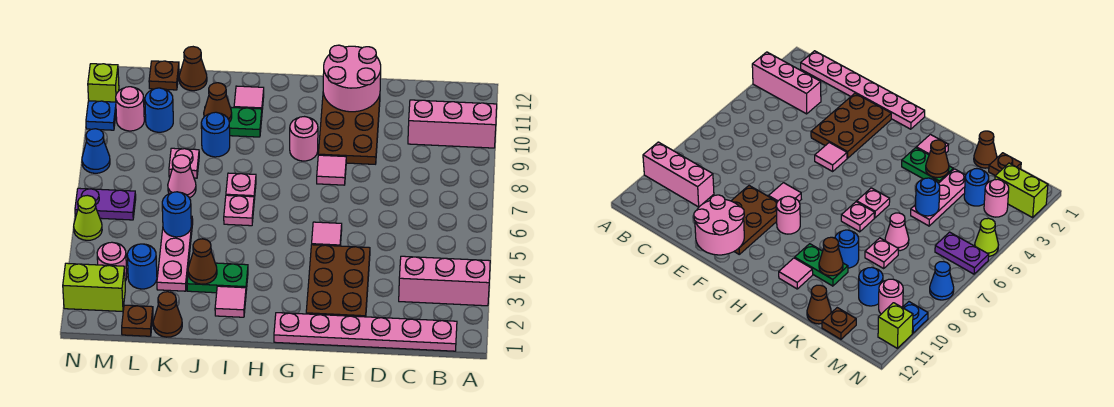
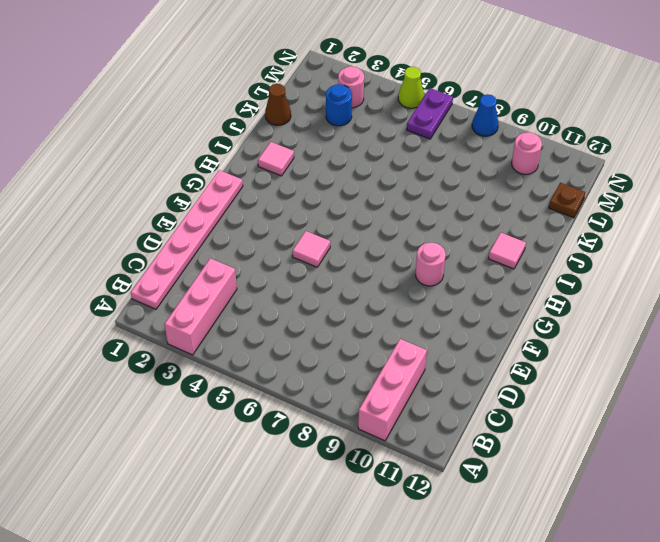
none -> brown 2x3 plate [306,245,370,317]
none -> brown 2x3 plate [318,93,380,164]
none -> pink 1x1 tile [317,155,346,185]
none -> green 1x2 plate [187,262,248,293]

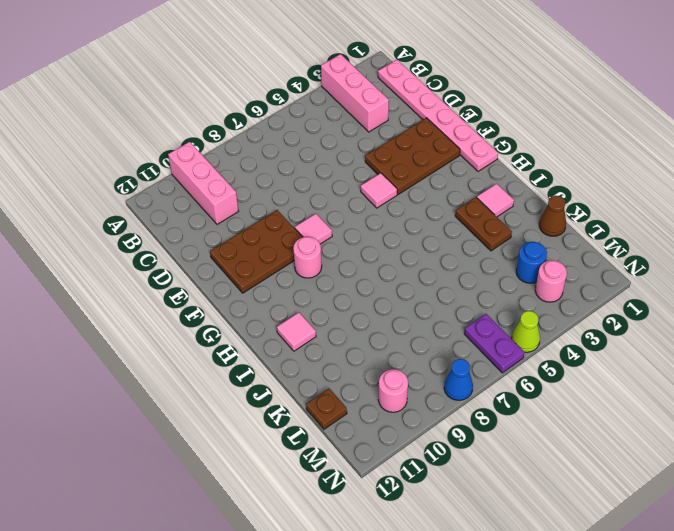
brown 1x2 plate [455,197,512,251] -> green 1x2 plate [187,262,248,293]
none -> pink 1x1 plate [224,195,254,226]
none -> pink 1x1 plate [226,173,256,200]
none -> green 1x2 plate [229,107,262,137]
none -> blue 1x1 round brick [201,112,230,157]

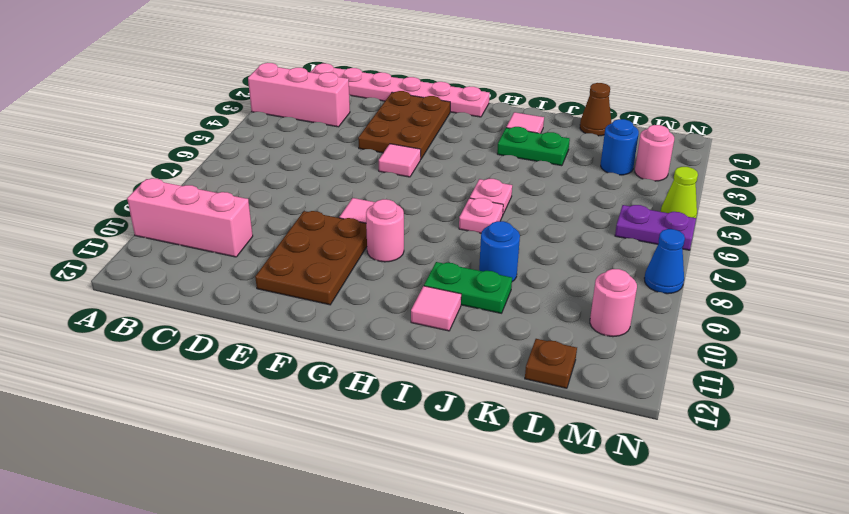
none -> pink 1x3 plate [157,216,193,291]
none -> pink 1x1 cone [168,155,196,198]
none -> pink 1x1 plate [169,148,199,178]
none -> brown 1x1 cone [179,47,207,91]

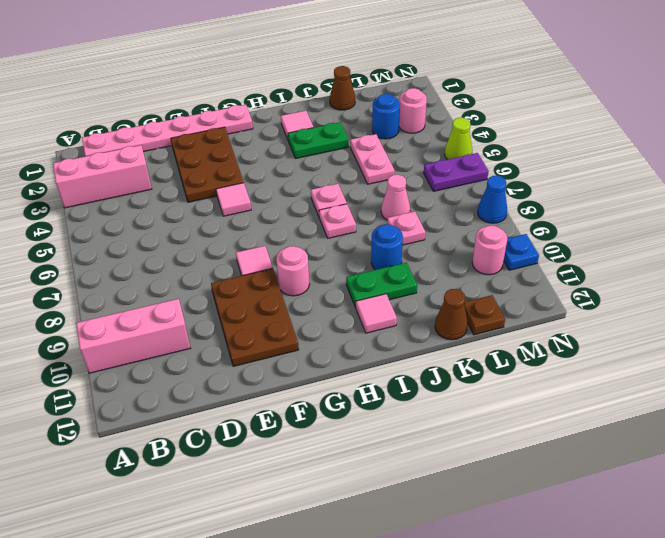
pink 1x2 plate [350,134,395,184] -> pink 1x3 plate [157,216,193,291]
none -> brown 1x1 plate [122,305,153,336]
none -> blue 1x1 round brick [145,88,173,132]
none -> lime 1x2 brick [63,263,125,312]
none -> lime 1x1 brick [88,64,119,102]

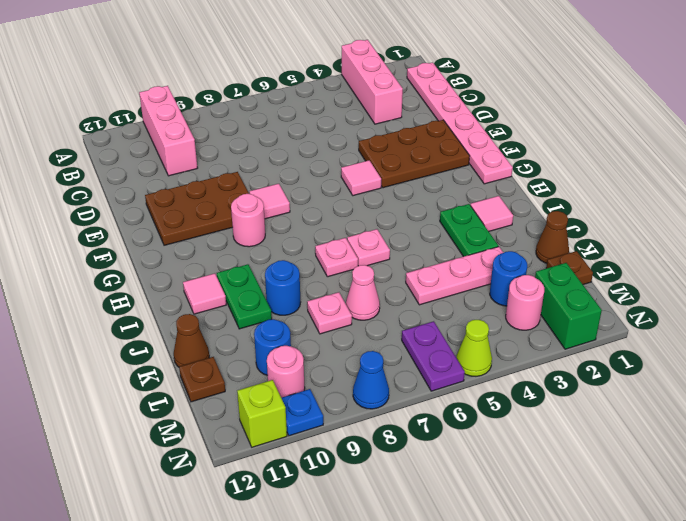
green 1x2 brick [535,263,602,349] -> lime 1x2 brick [63,263,125,312]
none -> pink 2x2 round brick [323,45,381,112]
none -> brown 1x1 cone [188,239,217,284]
none -> brown 1x1 cone [204,83,232,122]
none -> blue 1x1 round brick [162,192,191,237]

